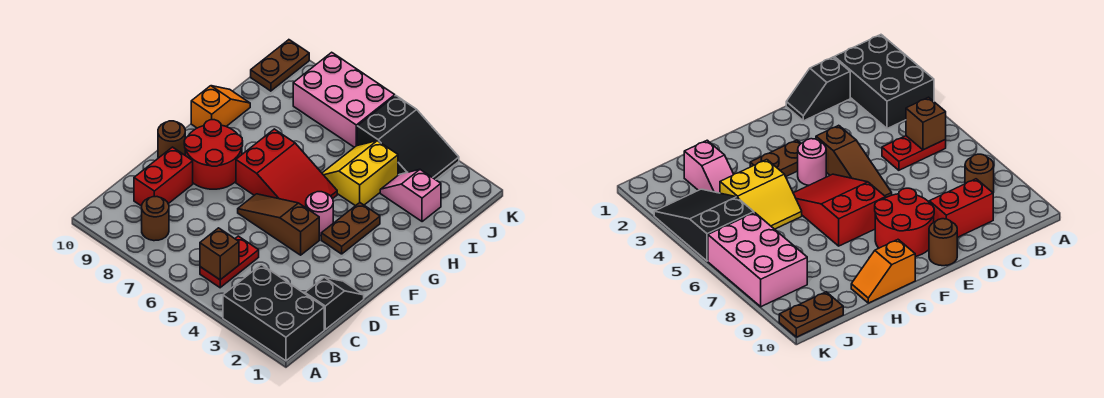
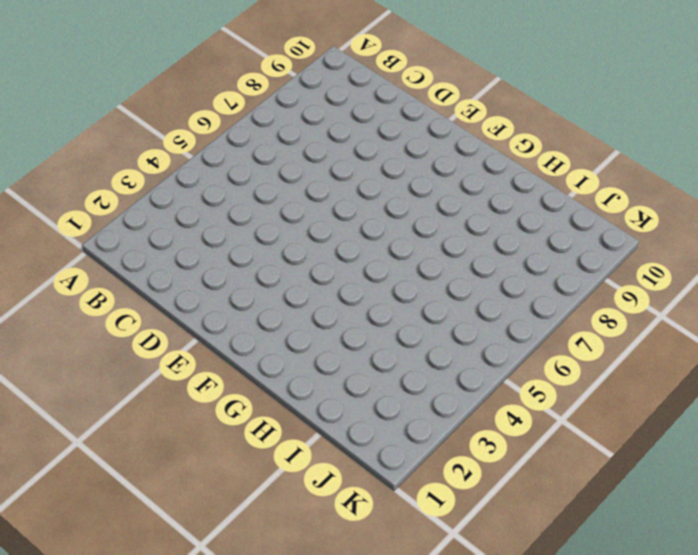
none -> black 2x3 brick [223,265,324,361]
none -> red 1x2 plate [200,236,259,288]
none -> brown 1x1 round brick [142,197,169,241]

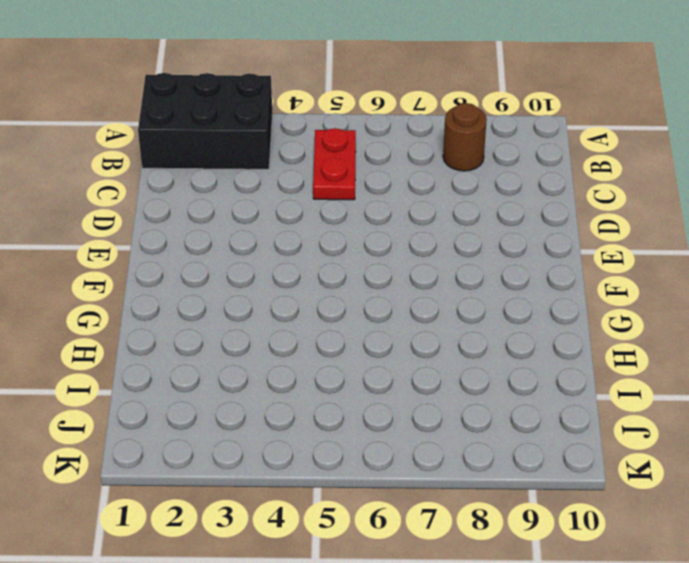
none -> black 1x2 slope [305,277,364,329]
none -> red 1x2 brick [134,147,193,206]
none -> brown 1x3 slope [238,194,319,255]

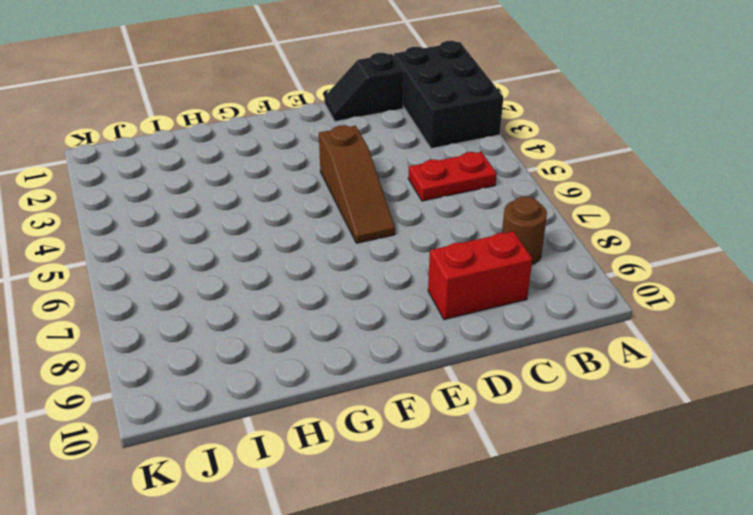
none -> red 2x2 round brick [184,120,243,189]
none -> brown 1x1 round brick [158,121,185,158]
none -> brown 1x2 plate [321,203,380,254]

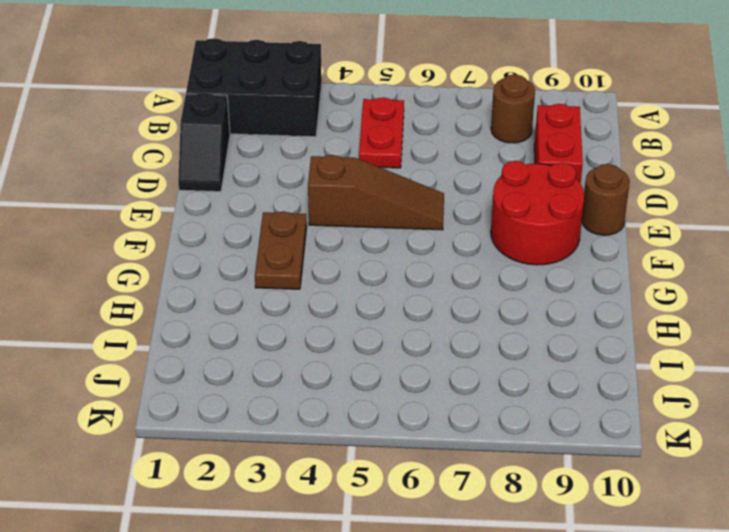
none -> pink 1x1 round brick [306,192,333,236]
none -> red 2x3 slope [236,129,337,208]
none -> orange 1x2 slope [191,86,250,128]

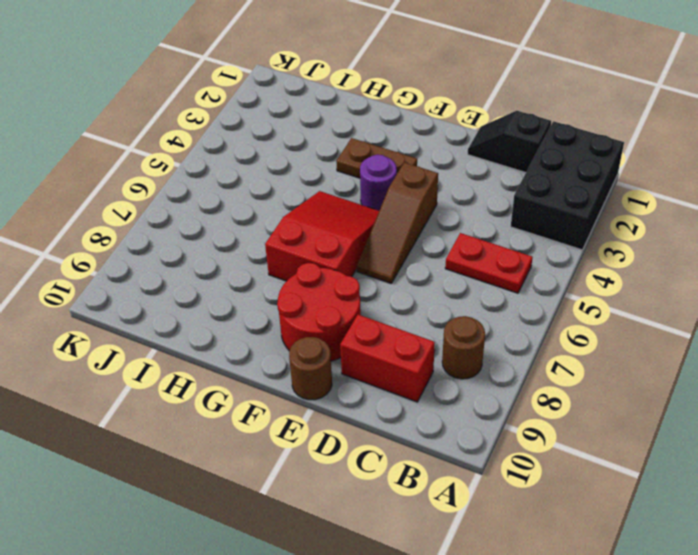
purple 1x1 round brick [360,155,397,211] -> pink 1x1 round brick [306,192,333,236]
none -> orange 1x2 slope [191,86,250,128]
none -> yellow 2x2 slope [322,141,398,206]
none -> pink 1x2 slope [380,170,441,222]

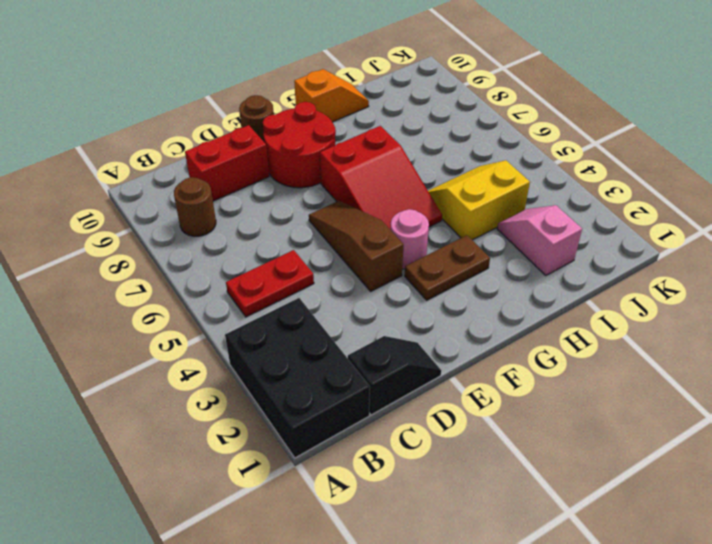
none -> black 2x3 slope [357,96,459,180]
none -> pink 2x3 brick [293,52,395,147]
none -> brown 1x2 plate [251,40,309,91]

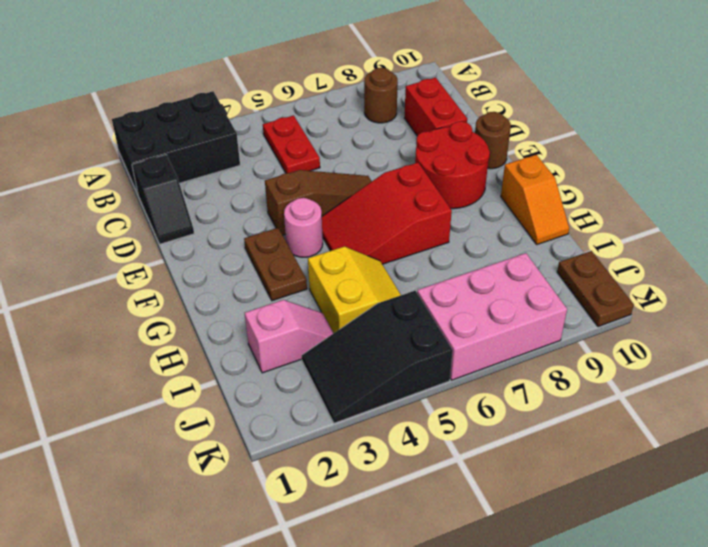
none -> brown 1x1 brick [200,228,239,280]

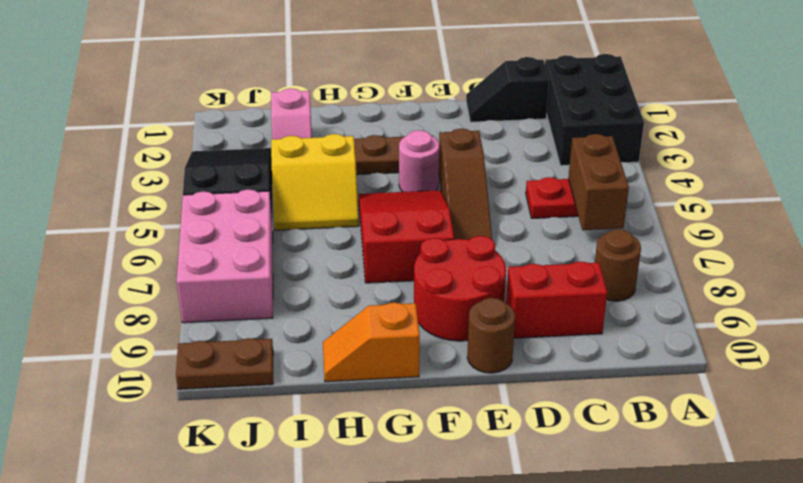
brown 1x2 brick [568,134,629,230] -> brown 1x1 brick [200,228,239,280]

